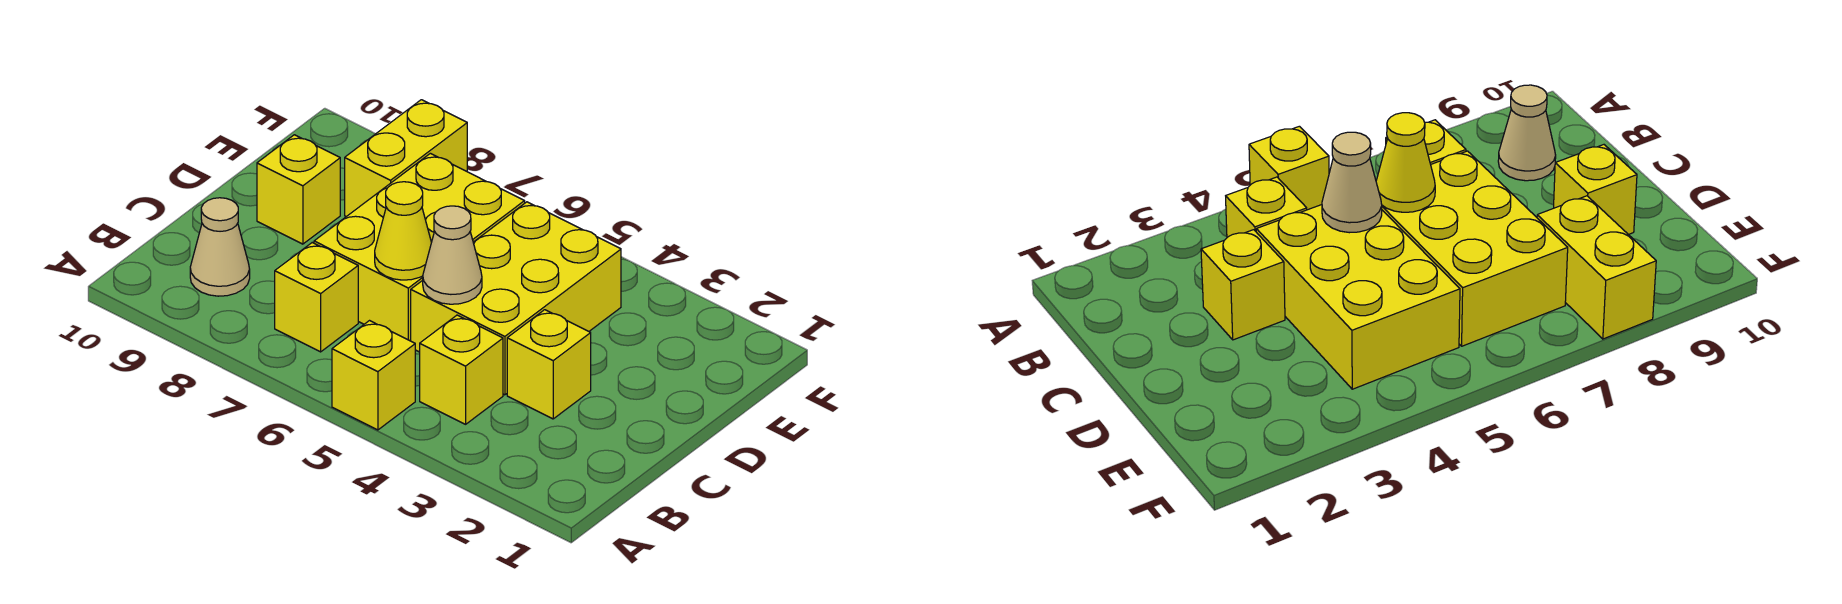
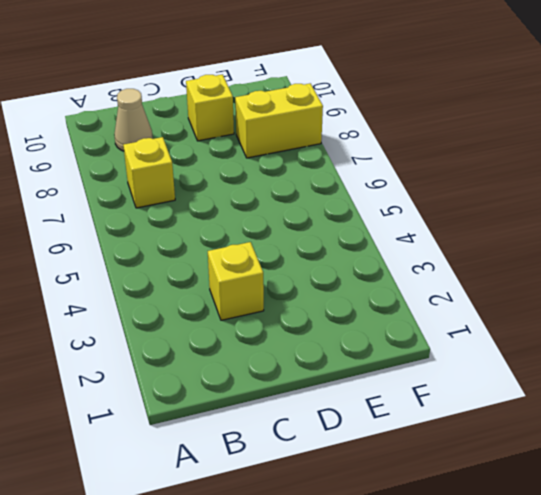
none -> yellow 1x1 brick [332,321,415,430]
none -> yellow 1x1 brick [420,315,503,424]

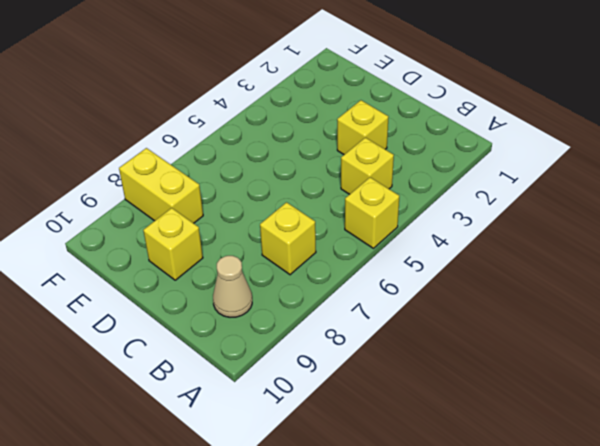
none -> yellow 2x3 brick [411,202,621,395]
none -> yellow 2x3 brick [314,153,525,341]

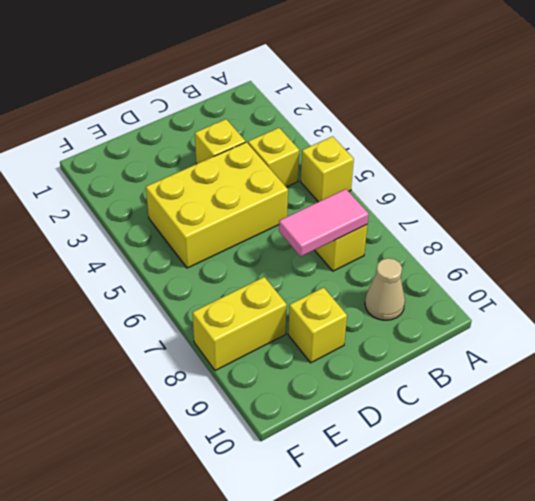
pink 1x2 tile [279,189,369,256] -> none
none -> yellow 2x3 brick [314,153,525,341]
none -> tan 1x1 cone [423,206,482,304]

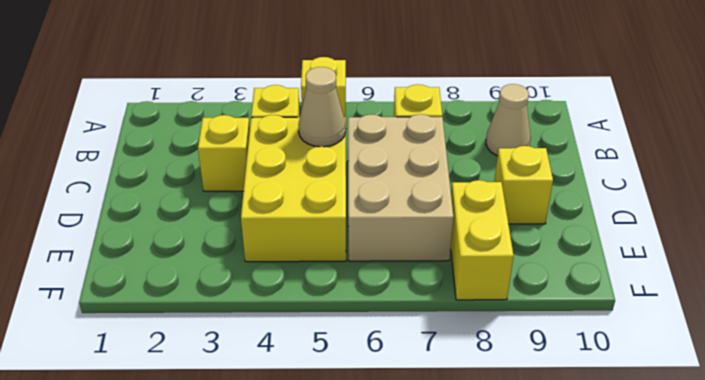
tan 2x3 brick [348,114,453,261] -> yellow 2x3 brick [314,153,525,341]
none -> yellow 1x1 cone [375,182,431,280]

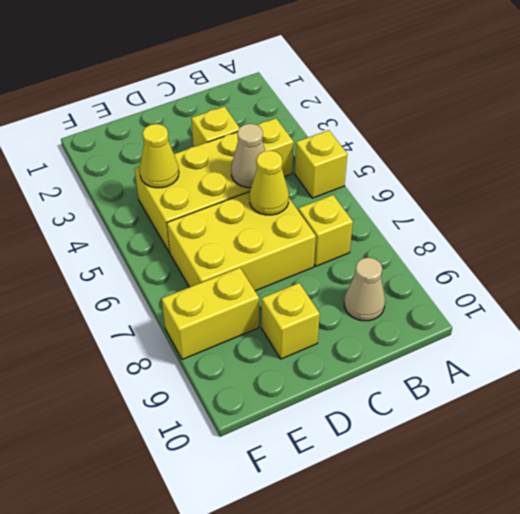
yellow 1x1 cone [140,124,179,188] -> none

